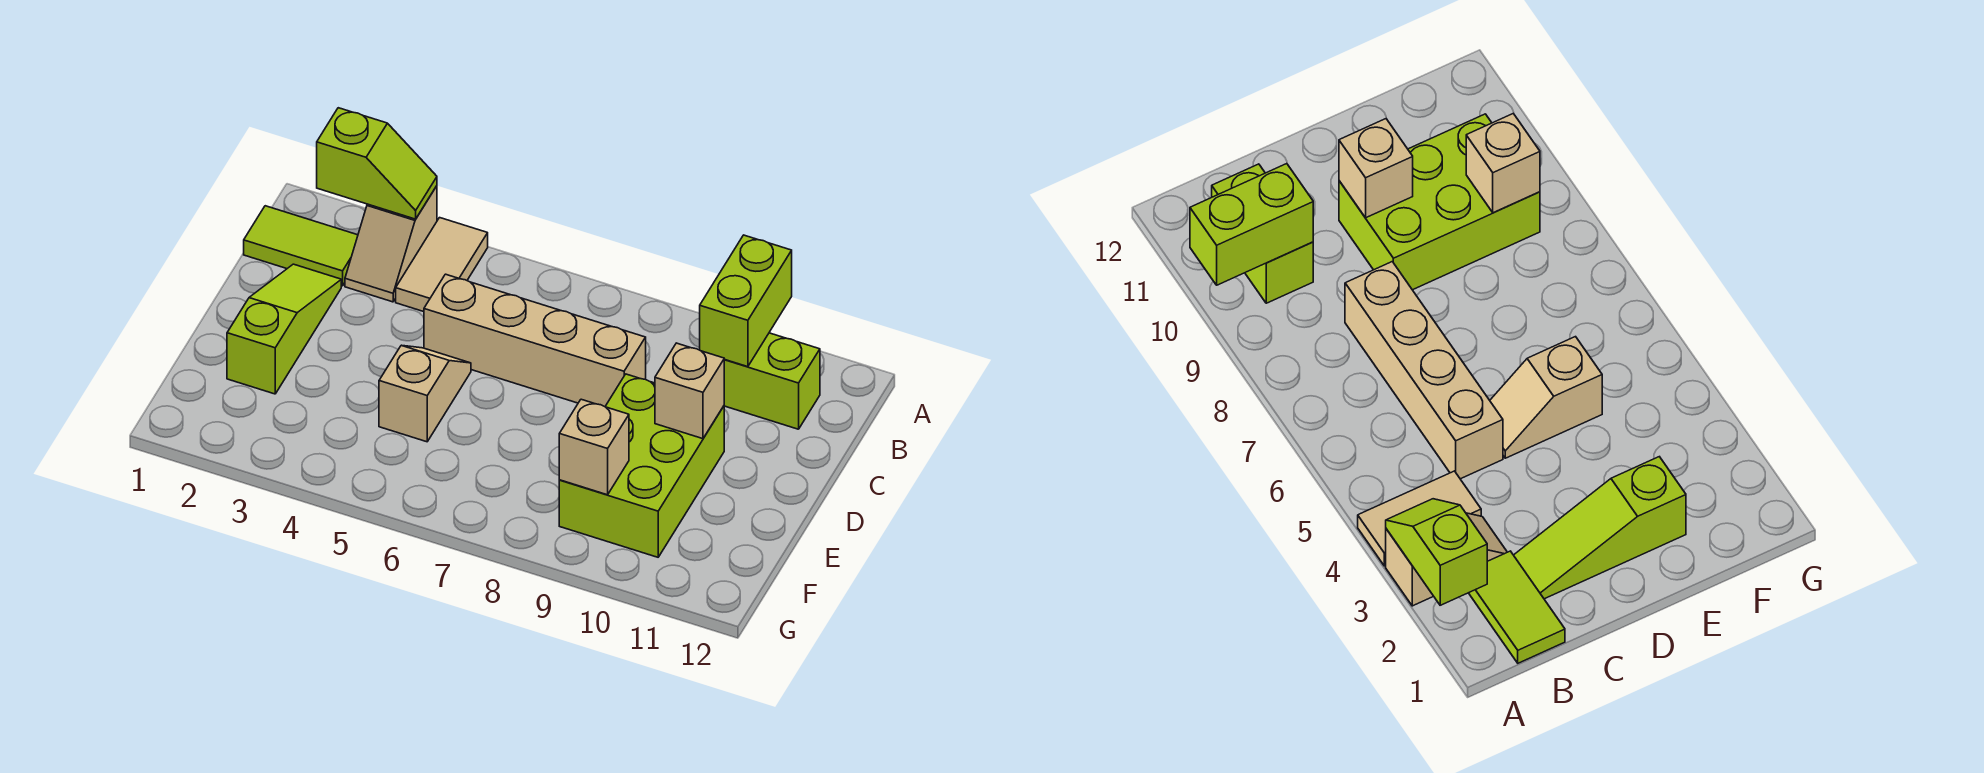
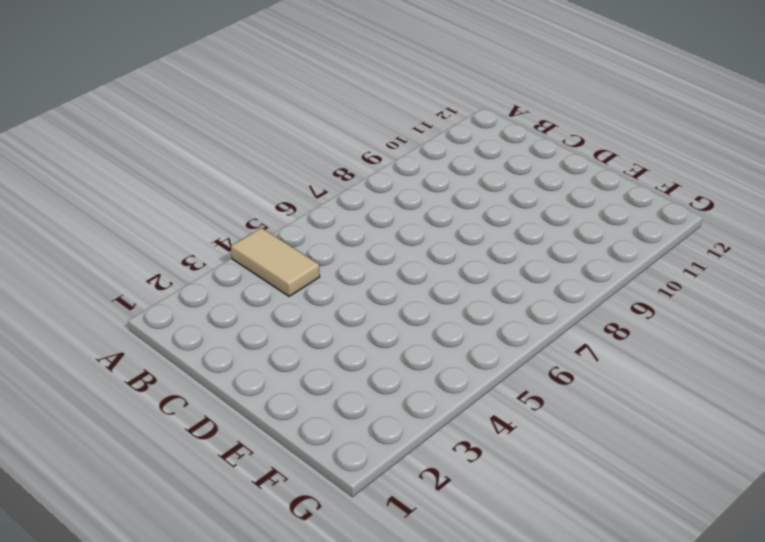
none -> tan 1x2 slope [345,186,437,302]
none -> lime 1x2 tile [244,206,358,286]
none -> lime 1x2 brick [724,333,820,429]

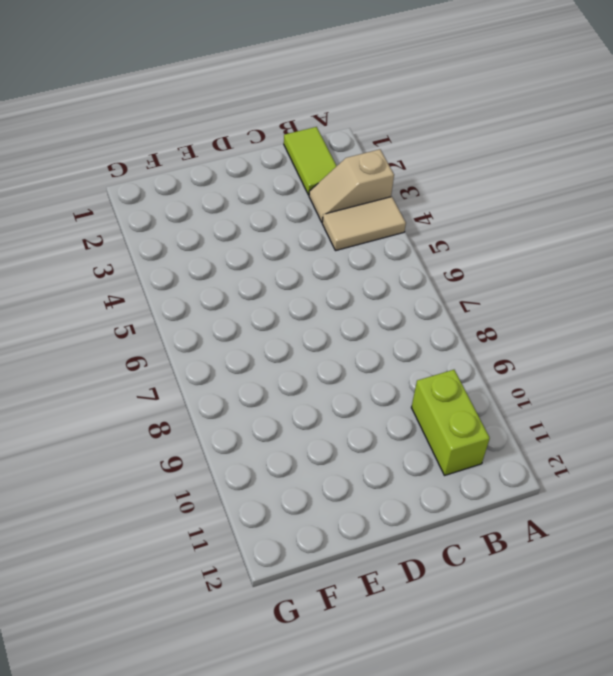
none -> lime 1x3 slope [227,264,341,394]
none -> tan 1x4 brick [424,274,646,407]
none -> tan 1x2 slope [379,345,471,442]

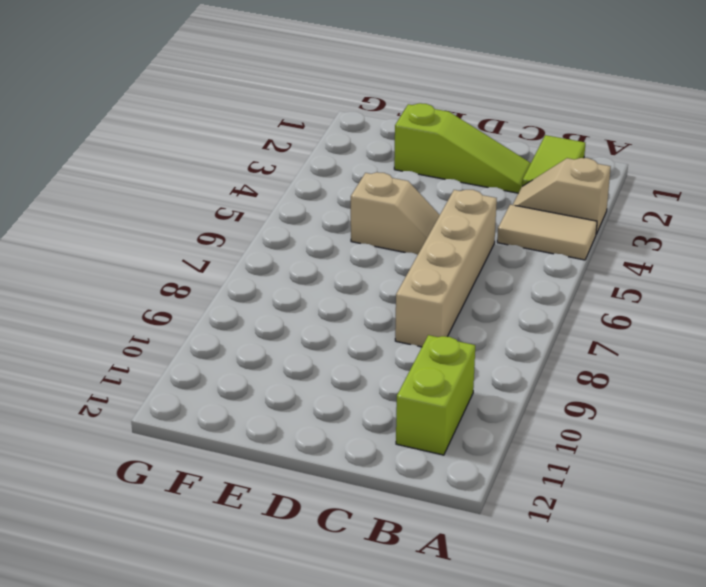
none -> lime 2x3 brick [559,374,724,557]
none -> lime 1x2 slope [317,108,437,219]
none -> lime 1x2 brick [700,235,792,367]

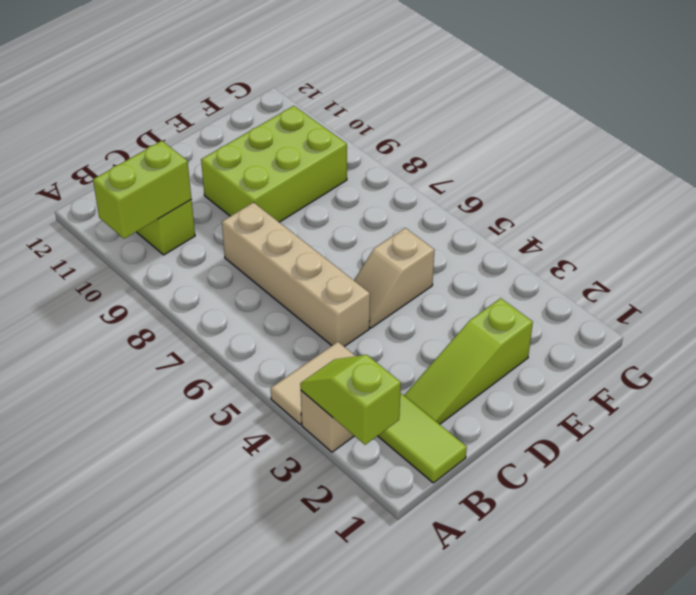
none -> tan 1x1 brick [655,343,724,439]
none -> tan 1x1 brick [559,399,629,495]

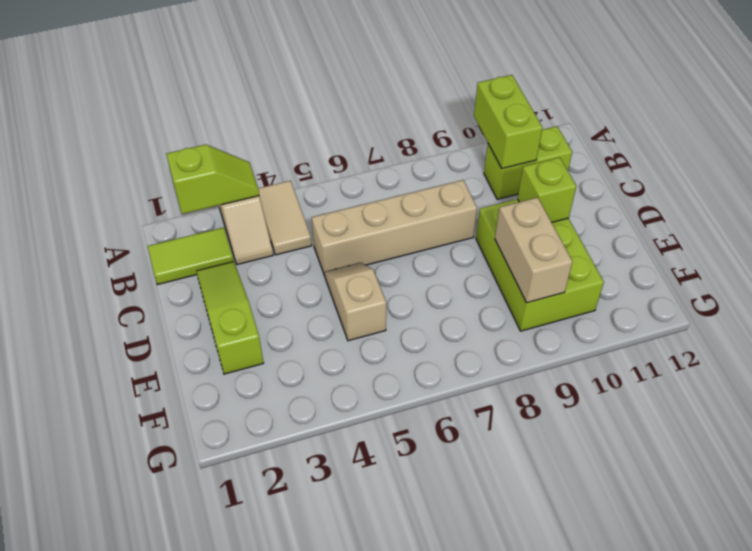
lime 1x1 brick [518,157,576,223] -> tan 1x1 brick [655,343,724,439]
tan 1x2 brick [495,198,572,303] -> tan 1x1 brick [559,399,629,495]

